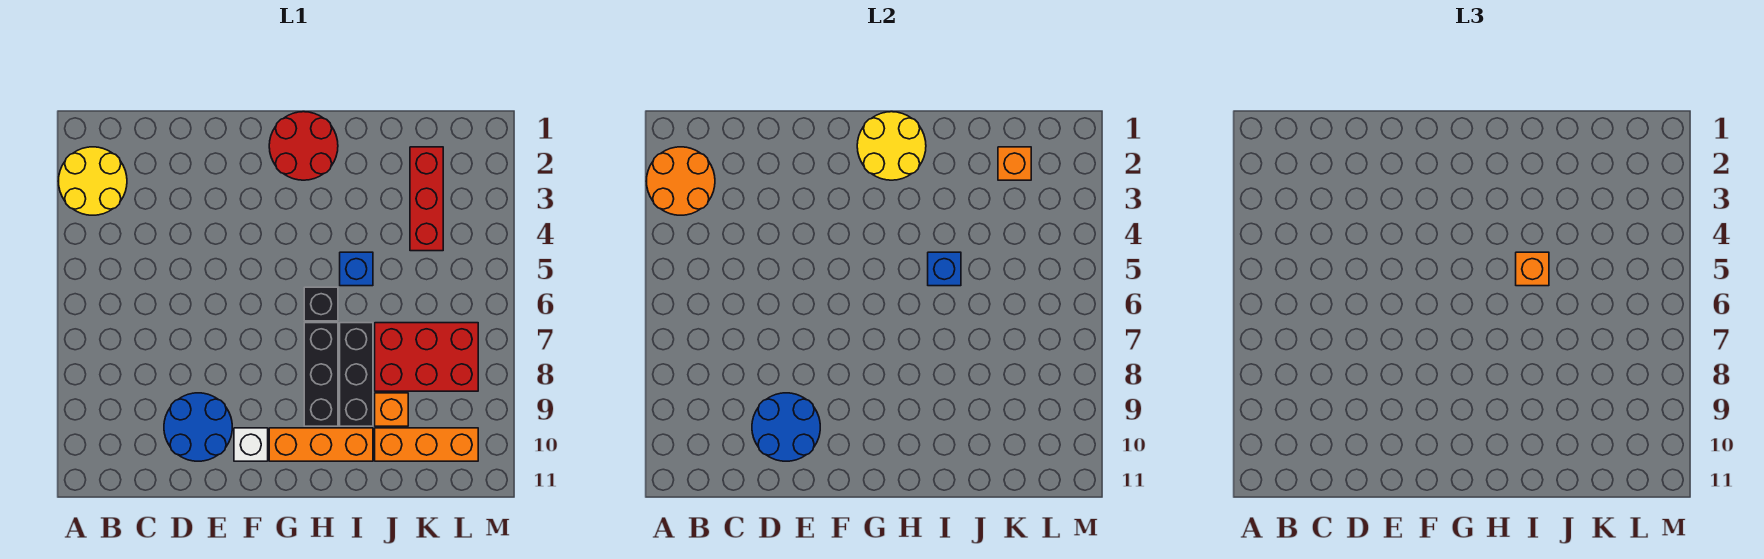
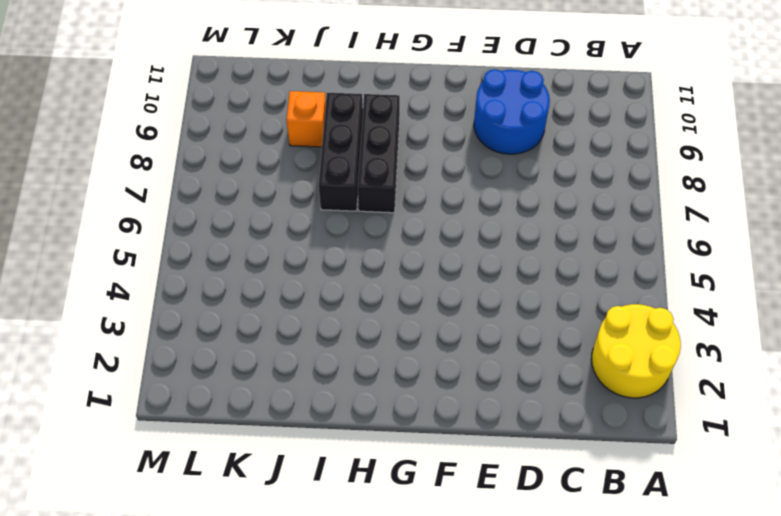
none -> white 1x1 brick [234,428,268,461]
none -> red 2x2 round brick [269,112,338,180]
none -> orange 1x3 brick [269,428,373,461]

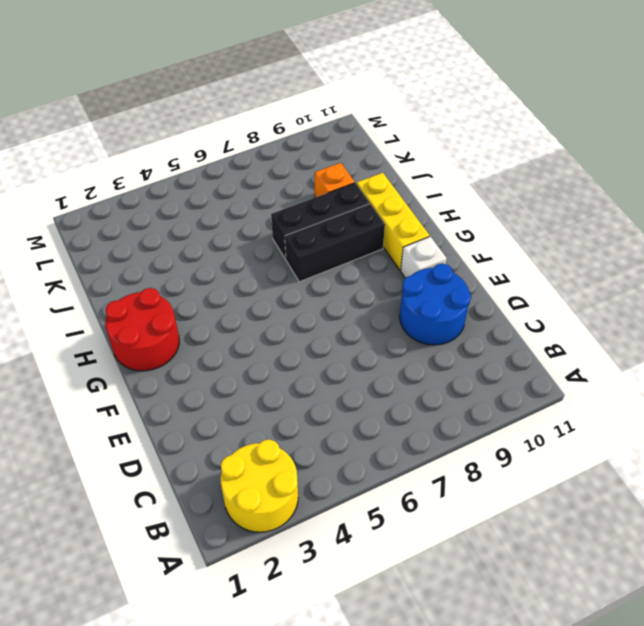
yellow 1x3 brick [357,173,430,270] -> orange 1x3 brick [269,428,373,461]
none -> black 1x1 brick [304,287,338,321]
none -> blue 1x1 brick [340,252,373,286]
none -> red 2x3 brick [375,323,478,391]

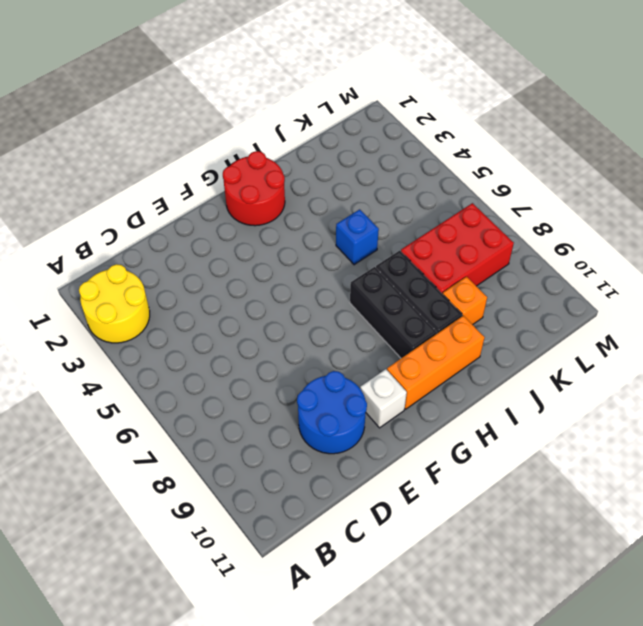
none -> black 1x1 brick [304,287,338,321]
none -> orange 1x3 brick [375,428,478,461]
none -> red 1x3 brick [410,147,443,251]

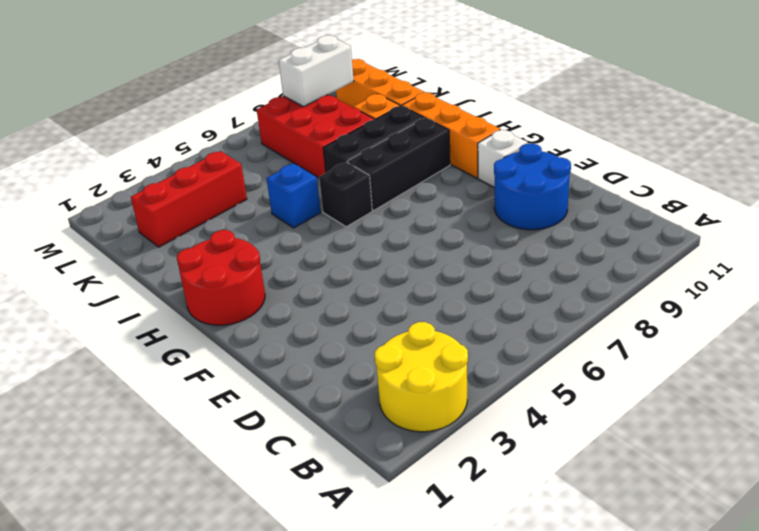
white 1x2 brick [279,35,354,107] -> none
none -> orange 2x2 round brick [646,147,715,215]
none -> blue 2x2 round brick [752,393,820,461]
none -> yellow 2x2 round brick [857,112,926,180]

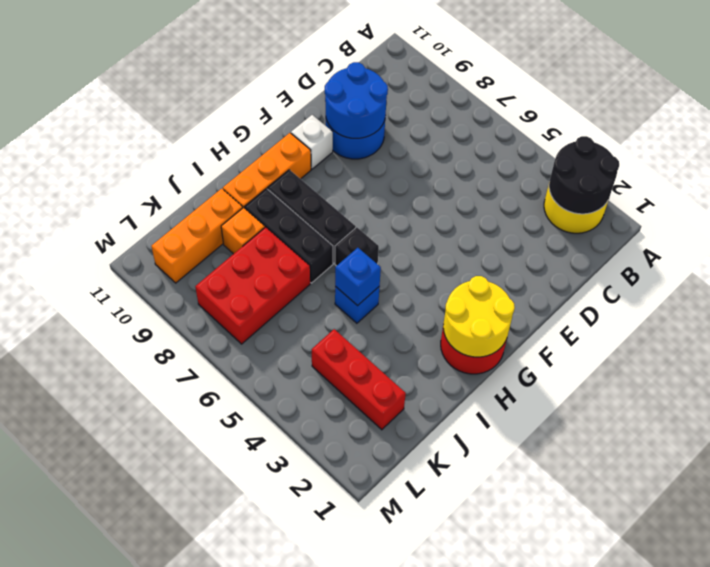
black 2x2 round brick [549,136,619,214] -> orange 2x2 round brick [646,147,715,215]
none -> orange 1x1 brick [998,147,1031,180]
none -> orange 1x1 brick [1516,252,1549,286]

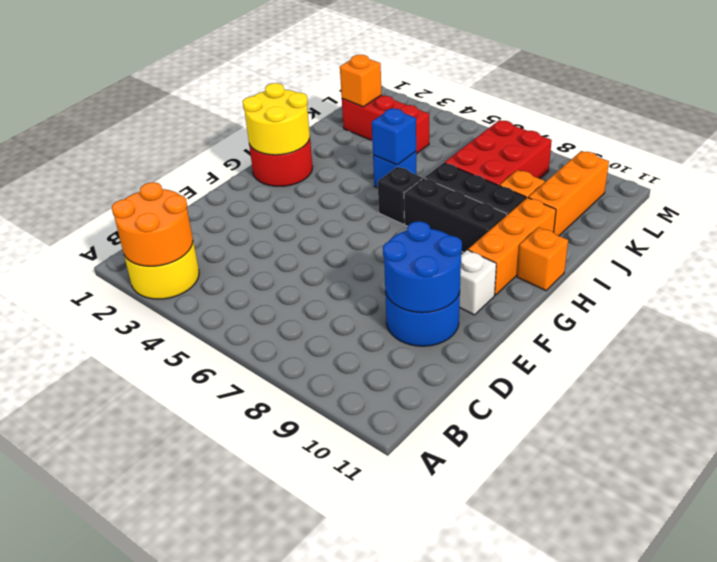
orange 1x1 brick [517,227,568,291] -> orange 1x1 brick moved to [1516,252,1549,286]

